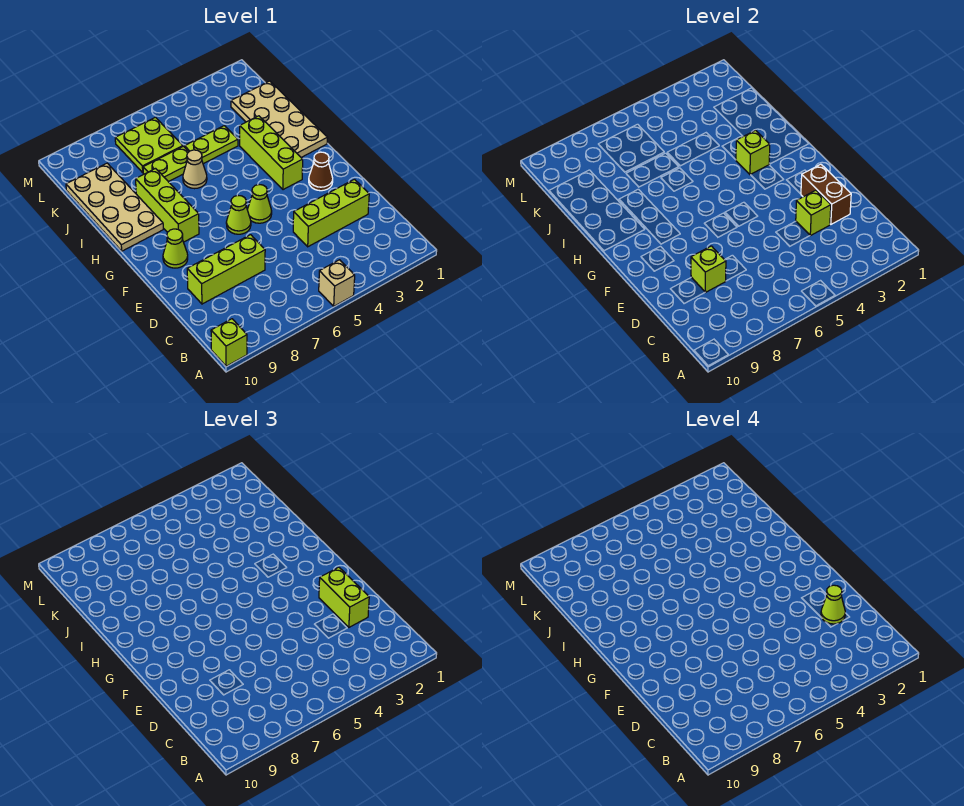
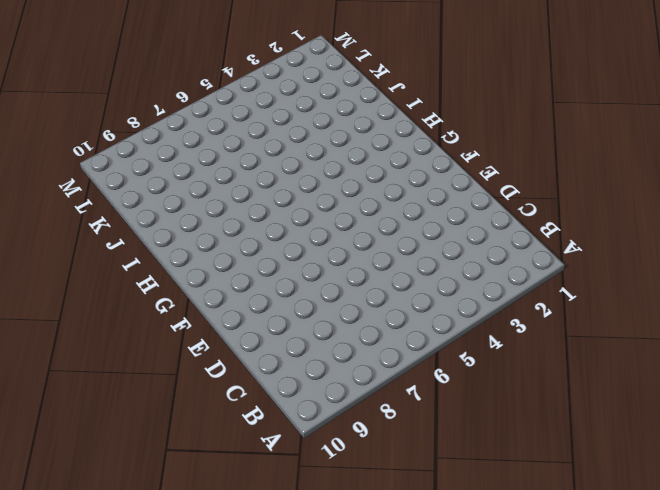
none -> tan 1x1 brick [319,260,355,306]
none -> lime 1x1 brick [211,319,247,366]
none -> lime 1x3 brick [293,179,369,247]

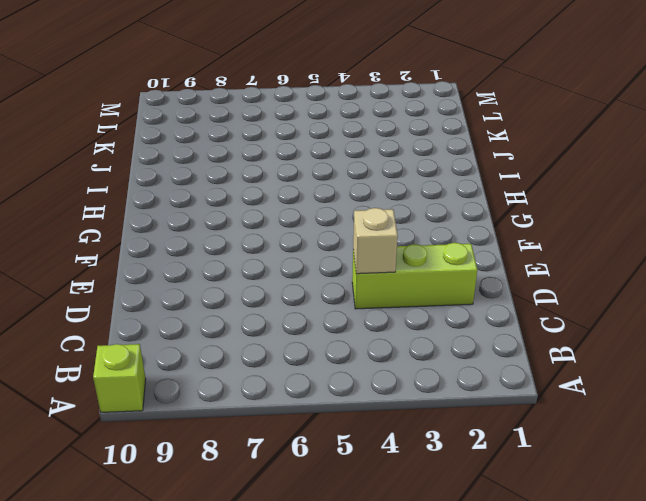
tan 1x1 brick [353,208,398,274] -> tan 1x1 brick moved to [319,260,355,306]
none -> lime 1x3 brick [187,235,265,304]
none -> brown 1x1 cone [309,152,333,191]
none -> lime 1x1 cone [248,185,272,223]

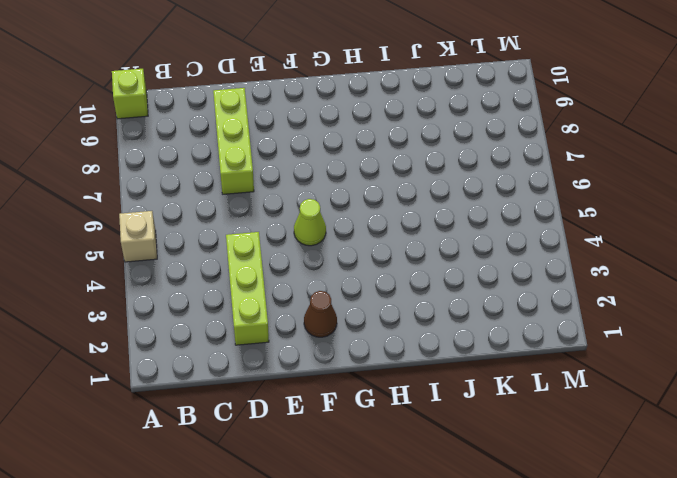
none -> lime 1x1 cone [226,195,251,234]
none -> lime 1x1 cone [163,229,188,268]
none -> lime 1x3 brick [240,116,303,190]

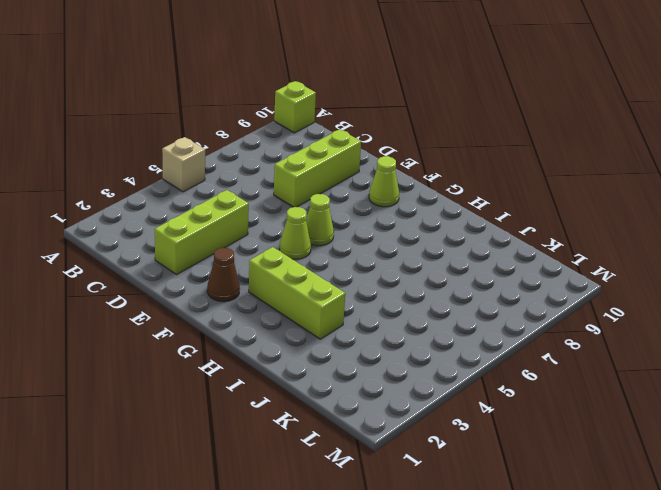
none -> lime 1x3 brick [136,169,199,242]
none -> tan 2x4 plate [231,81,328,157]
none -> tan 2x4 plate [66,163,163,251]

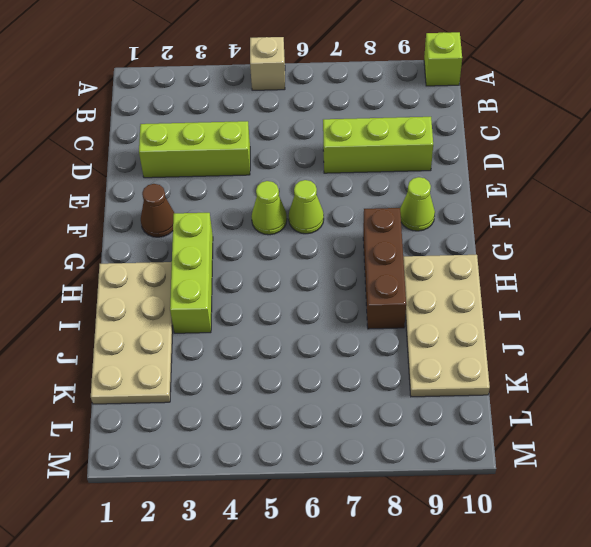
brown 1x3 brick [363,208,406,329] -> lime 1x3 brick [136,169,199,242]
none -> tan 1x1 cone [183,150,207,189]
none -> lime 1x2 plate [184,126,238,164]
none -> lime 1x2 plate [143,146,189,182]

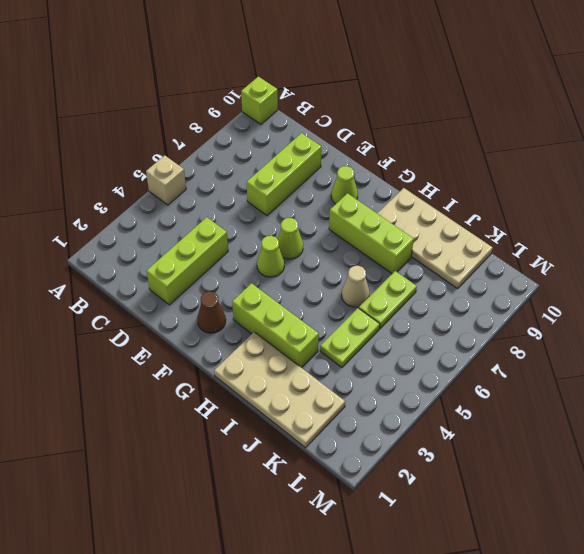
none -> lime 2x2 plate [115,117,183,172]
none -> brown 1x2 brick [801,164,851,224]
none -> lime 1x1 brick [796,190,831,236]

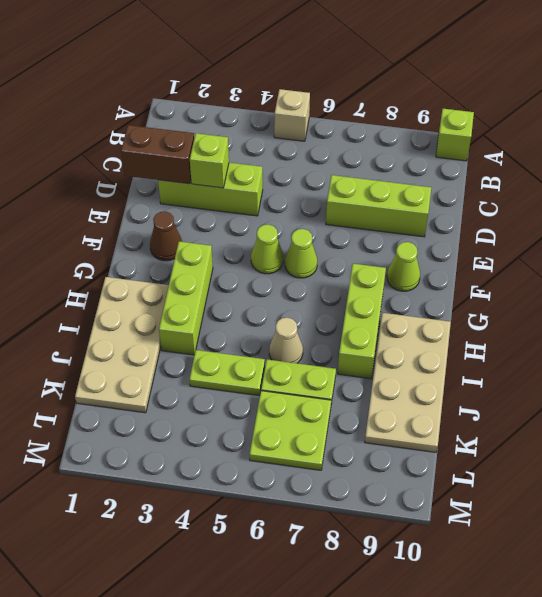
brown 1x2 brick [121,125,194,184] -> brown 1x2 brick turned to [801,164,851,224]
none -> lime 1x1 brick [691,246,726,292]
none -> lime 1x1 brick [736,130,770,175]
none -> lime 1x2 brick [319,567,369,627]

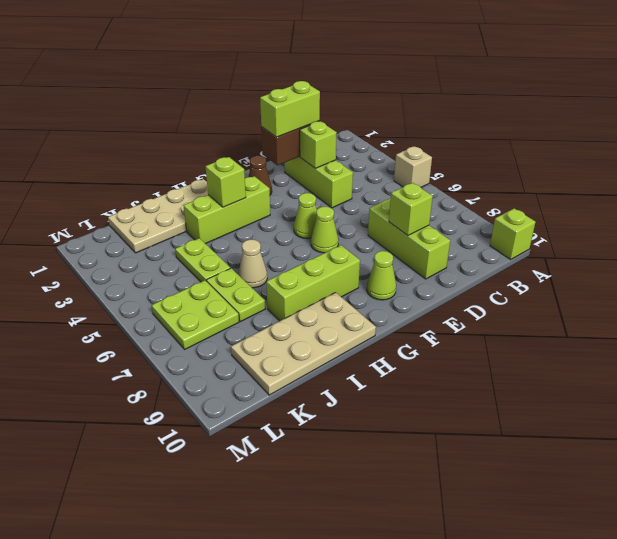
none -> lime 1x1 cone [821,585,845,624]

